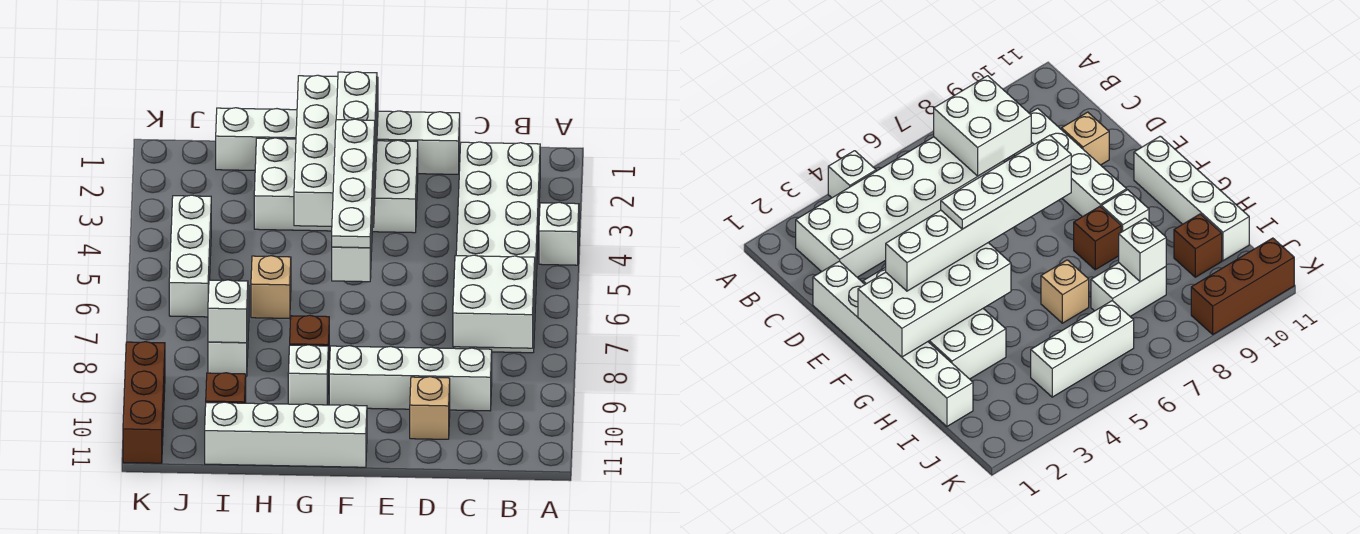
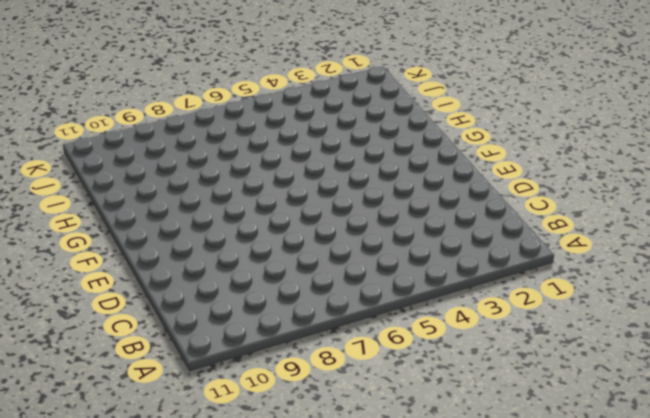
none -> white 1x1 brick [539,202,579,265]
none -> white 2x6 brick [454,142,540,353]
none -> white 1x4 brick [329,346,492,411]

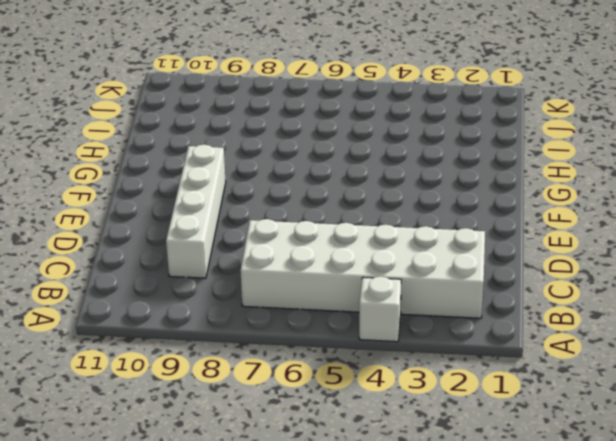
none -> white 1x6 brick [216,108,460,174]
none -> tan 1x1 brick [410,377,450,439]
none -> white 2x4 brick [254,138,418,233]

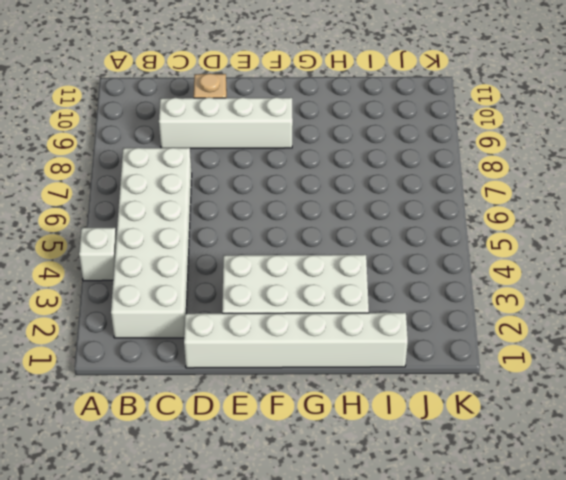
none -> white 1x4 brick [205,402,367,467]
none -> brown 1x1 brick [290,315,329,376]
none -> white 1x1 brick [288,345,328,405]

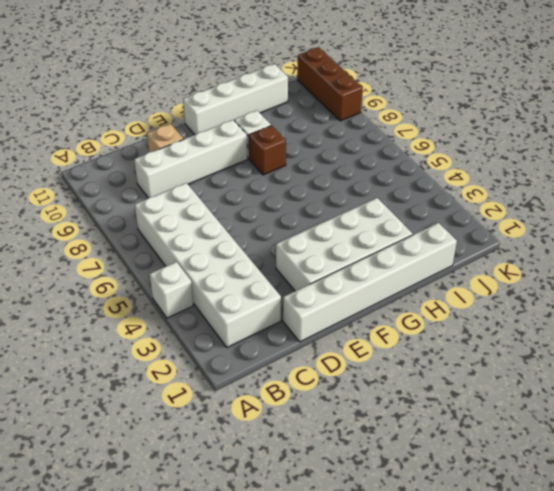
none -> tan 1x1 brick [251,256,291,319]
none -> white 1x2 brick [208,286,249,376]
none -> brown 1x1 brick [206,373,246,403]

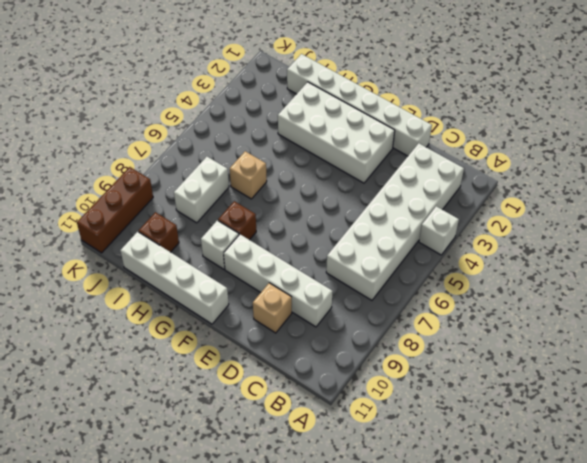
none -> white 1x3 brick [169,195,211,317]
none -> white 2x2 brick [453,255,535,348]
none -> white 2x4 brick [294,75,378,227]

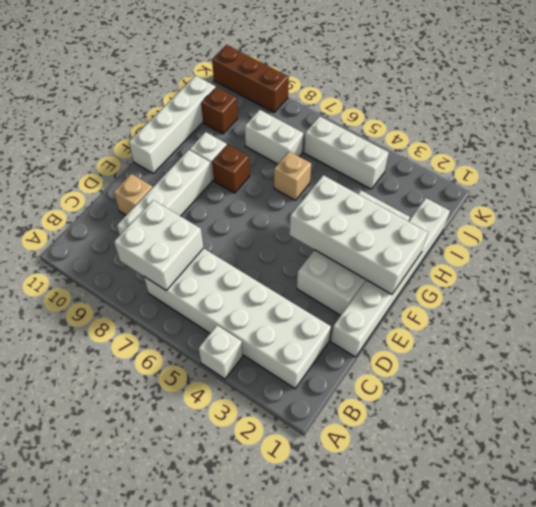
none -> white 1x1 brick [208,280,248,343]
none -> white 1x6 brick [332,72,377,282]
none -> white 1x4 plate [332,119,375,248]

